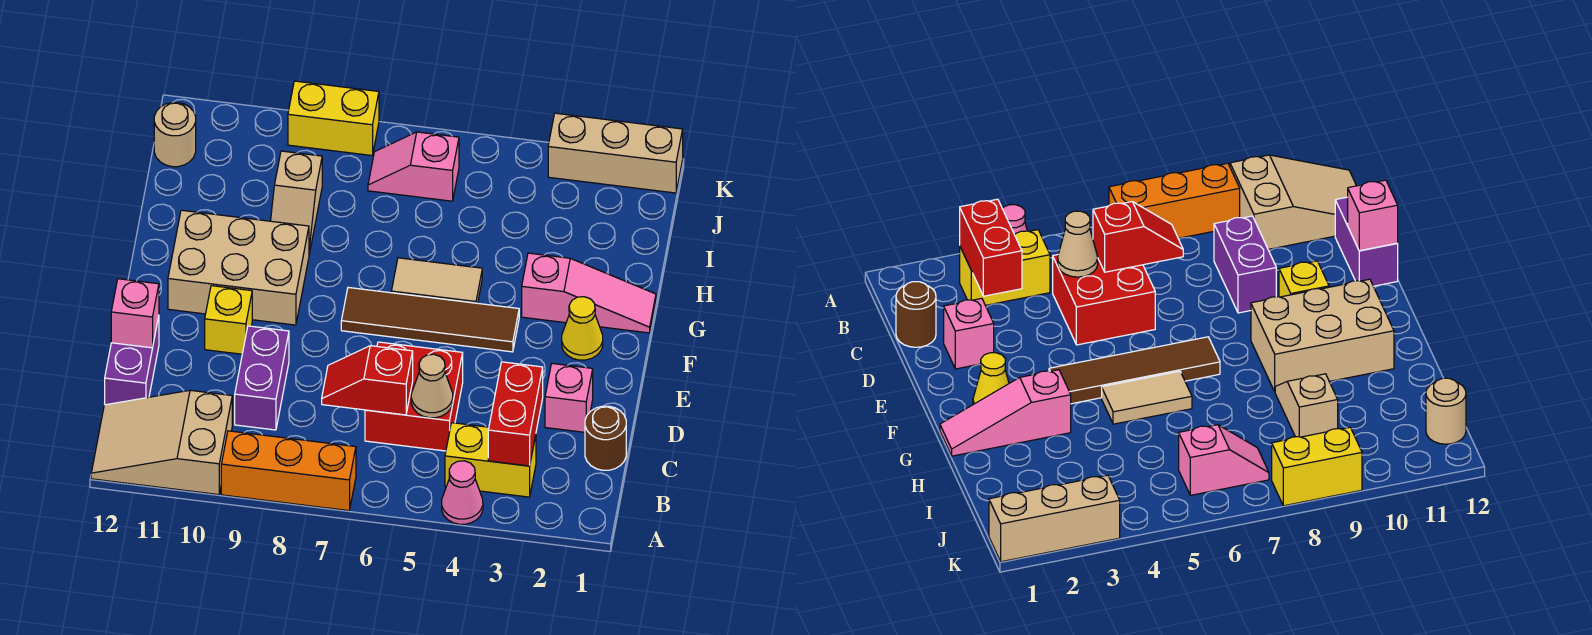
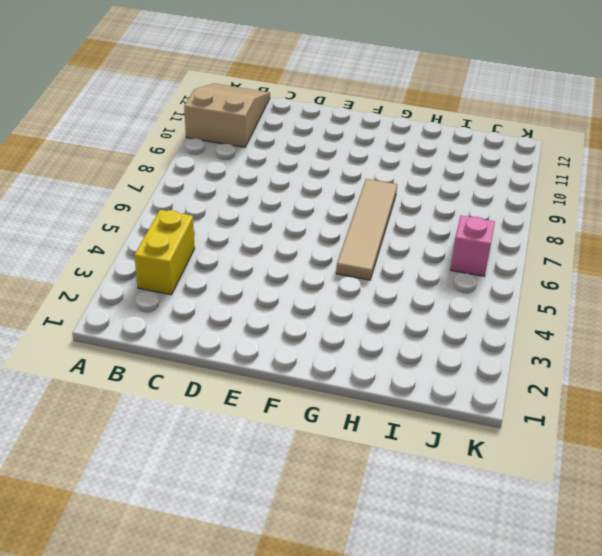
tan 1x4 tile [336,179,397,280] -> tan 1x2 tile [391,258,482,303]
none -> pink 1x1 cone [442,461,483,524]
none -> orange 1x3 brick [221,431,356,511]
none -> brown 1x1 round brick [585,406,626,470]

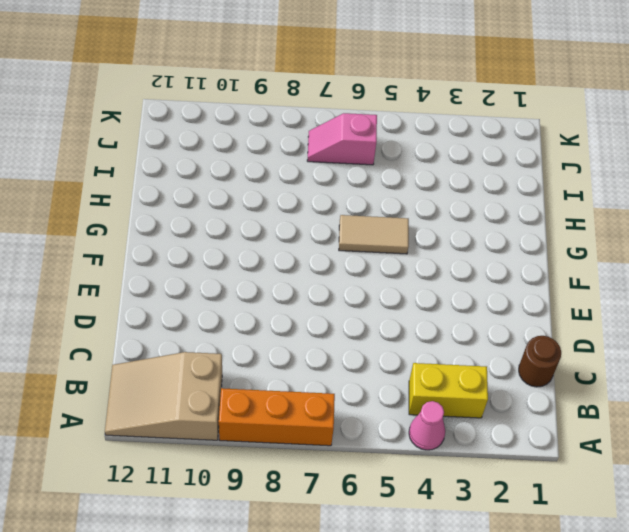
none -> red 2x2 brick [365,342,463,451]
none -> purple 1x2 brick [235,326,289,430]
none -> purple 1x2 brick [105,317,159,405]

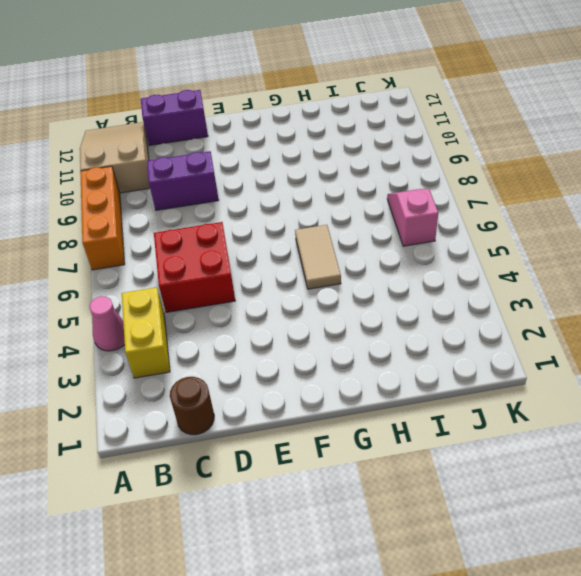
none -> pink 1x1 brick [545,364,593,432]
none -> yellow 1x1 brick [205,286,252,354]
none -> yellow 1x1 cone [562,297,603,360]

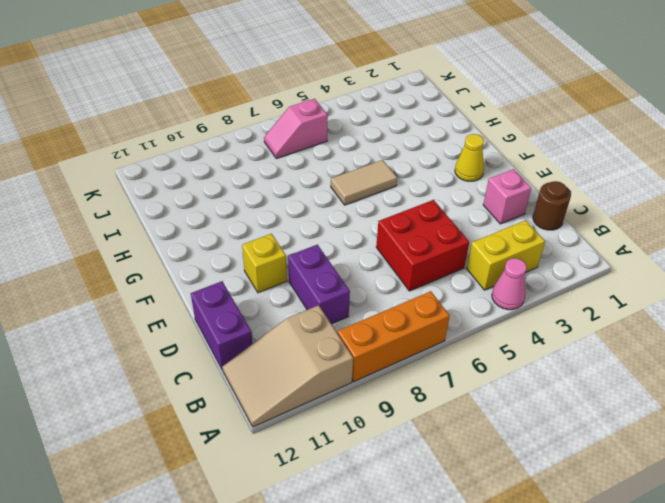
none -> brown 1x4 tile [341,287,519,352]
none -> tan 2x3 brick [168,210,309,325]
none -> pink 1x3 slope [522,253,656,333]

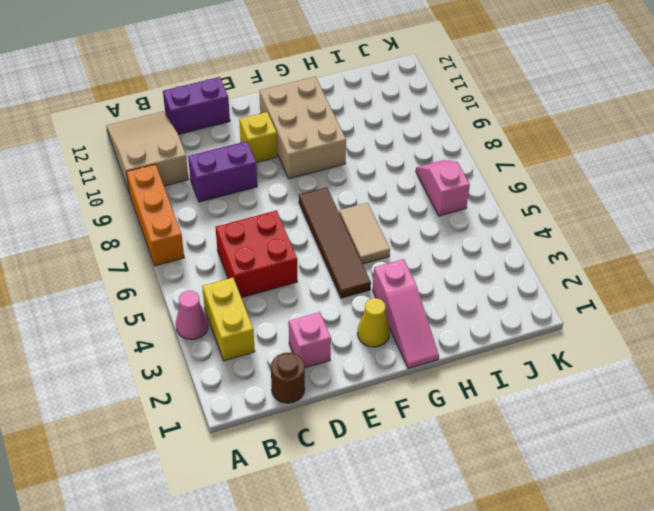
none -> tan 1x2 slope [271,151,322,254]
none -> tan 1x1 round brick [154,103,196,167]
none -> tan 1x3 brick [548,113,683,193]

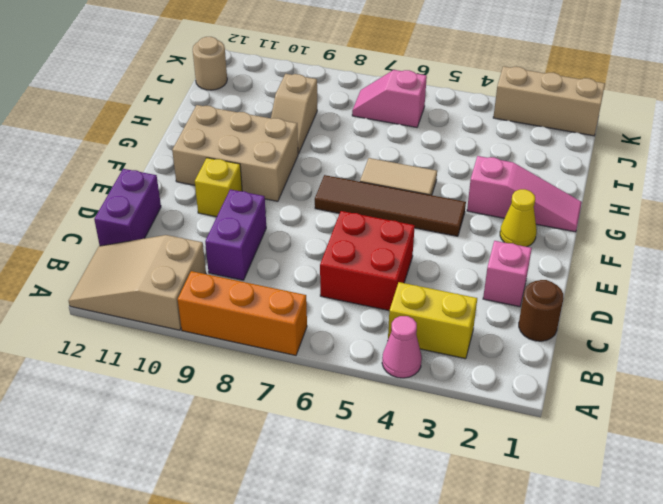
none -> yellow 1x2 brick [288,81,379,156]
none -> red 1x2 brick [488,362,543,466]
none -> tan 1x1 cone [411,354,453,418]

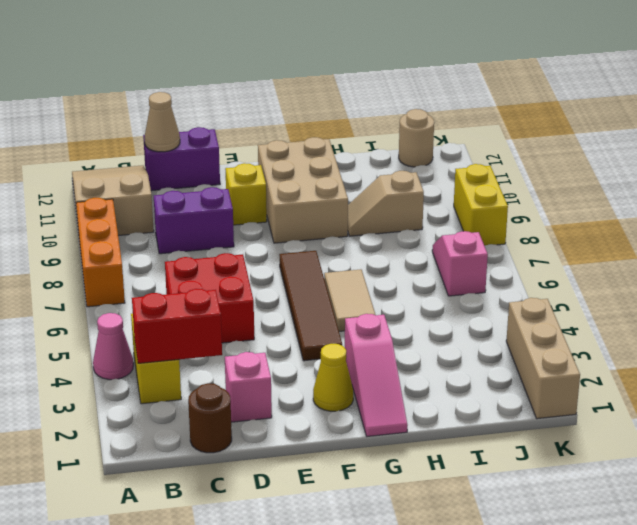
tan 1x1 cone [144,92,180,152] -> tan 1x1 cone moved to [411,354,453,418]
none -> red 1x2 slope [322,346,413,415]
none -> pink 1x1 brick [111,279,159,348]

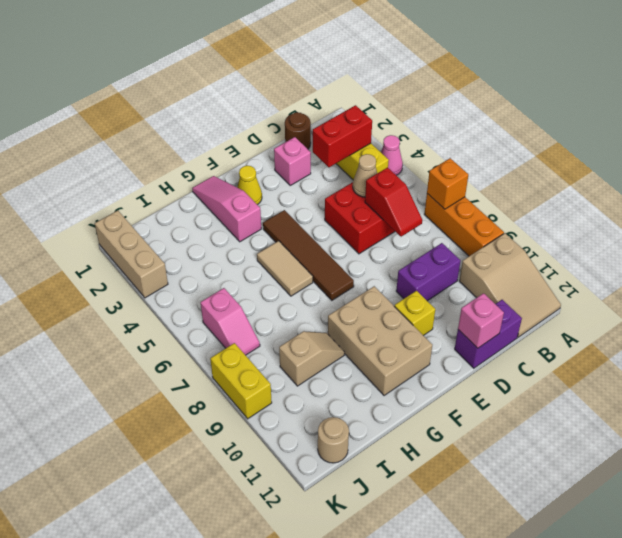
orange 1x1 brick [427,158,468,209] -> none

